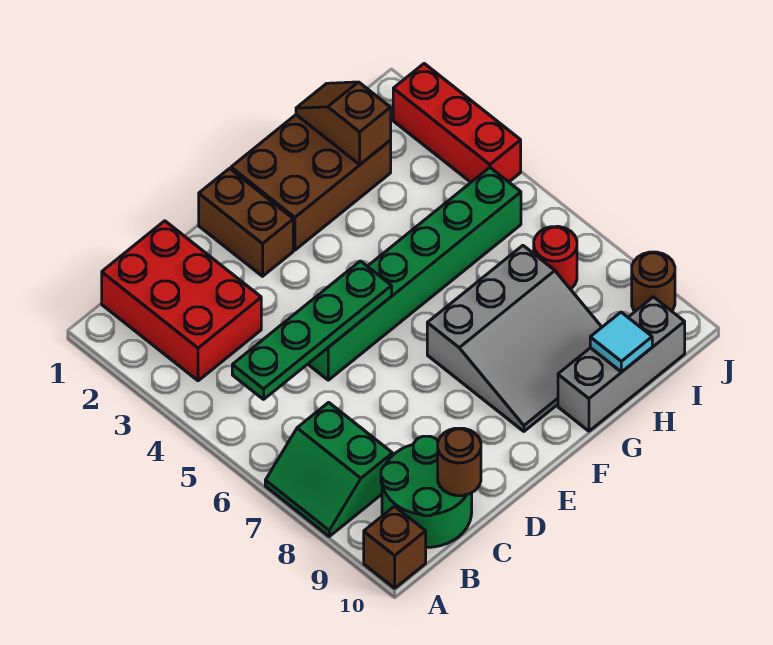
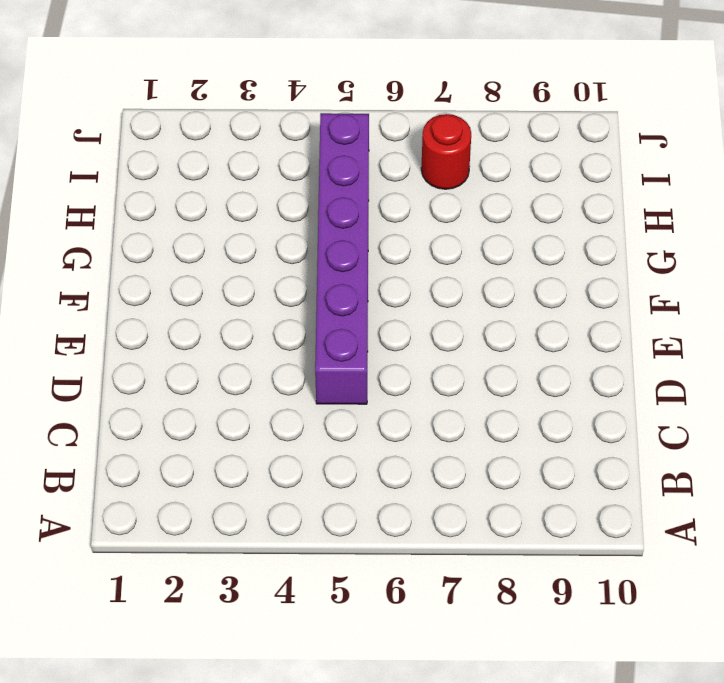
purple 1x6 brick [315,113,369,404] -> green 1x6 brick [308,168,521,380]
none -> green 2x2 slope [265,402,393,536]
none -> brown 1x1 brick [364,506,426,588]
none -> red 2x3 brick [102,221,261,381]

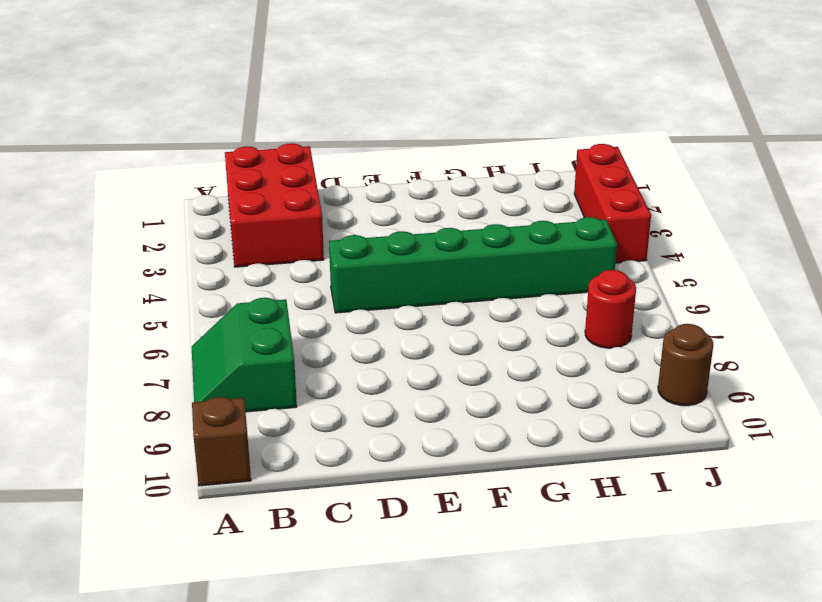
none -> green 2x2 round brick [381,436,472,547]
none -> brown 1x2 brick [199,169,293,276]
none -> brown 2x3 brick [231,115,391,250]

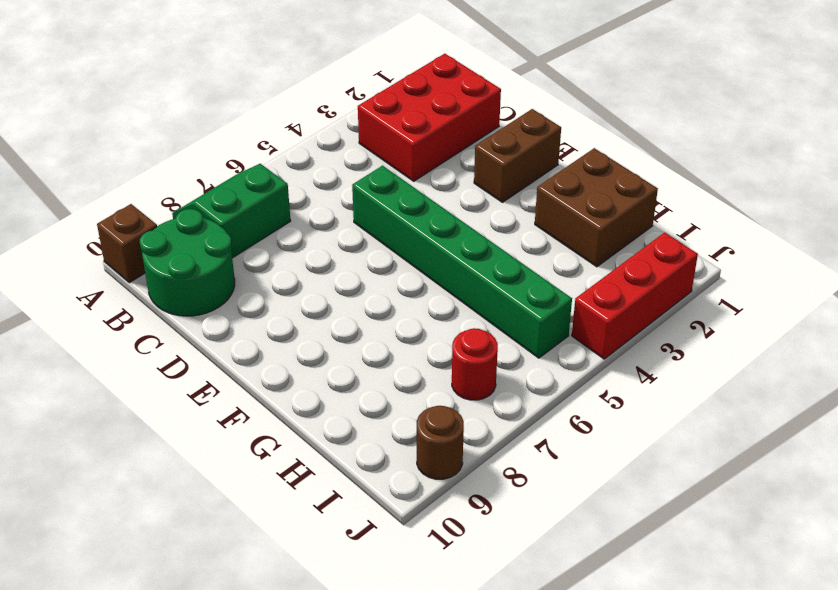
brown 2x2 brick [535,148,658,267] -> brown 2x3 brick [231,115,391,250]
none -> grey 3x3 slope [427,246,602,431]
none -> grey 1x3 brick [558,297,685,431]
none -> green 1x4 plate [232,261,392,399]

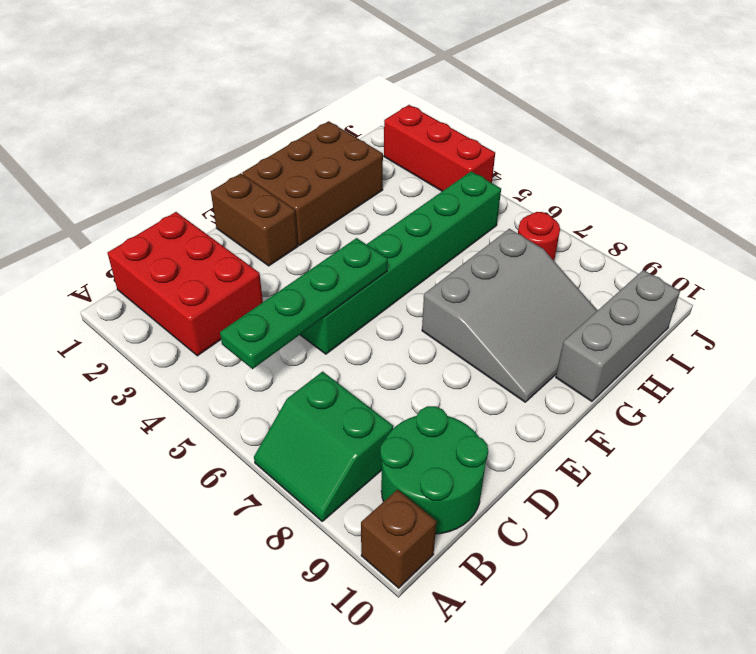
none -> brown 1x1 round brick [632,252,675,311]
none -> brown 1x1 round brick [438,428,481,496]
none -> brown 1x2 slope [296,82,391,164]

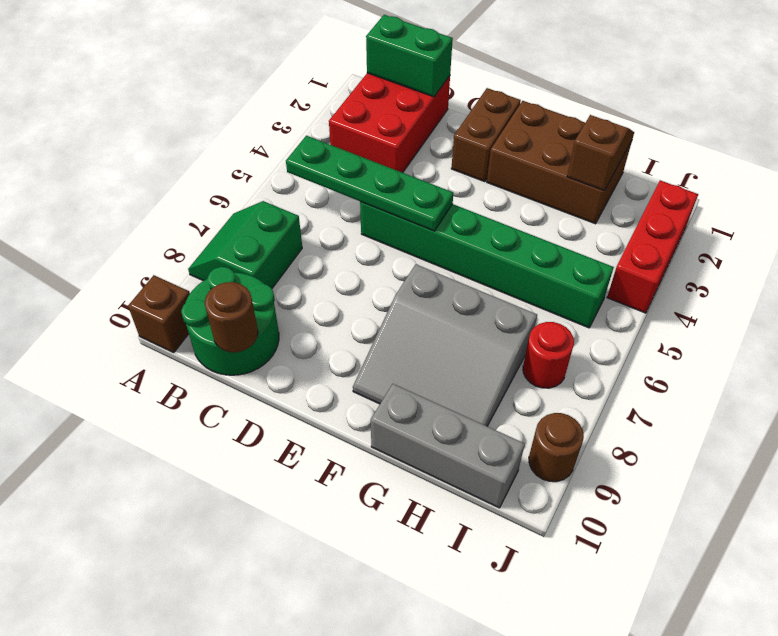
green 1x2 brick [366,15,453,97] -> none
none -> cyan 1x1 tile [590,312,652,372]

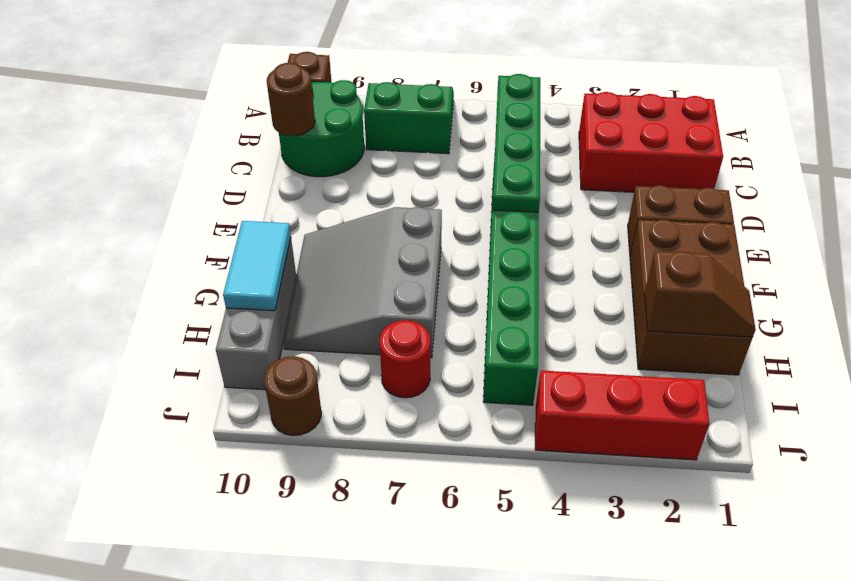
cyan 1x2 tile [223,221,291,311] -> cyan 1x1 tile [590,312,652,372]

